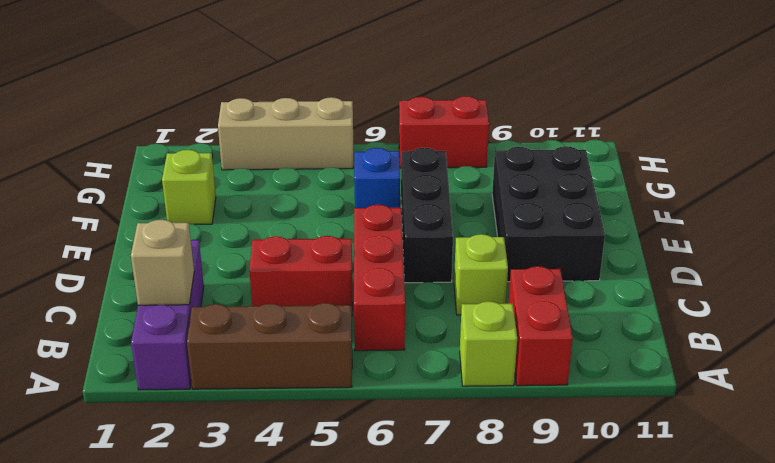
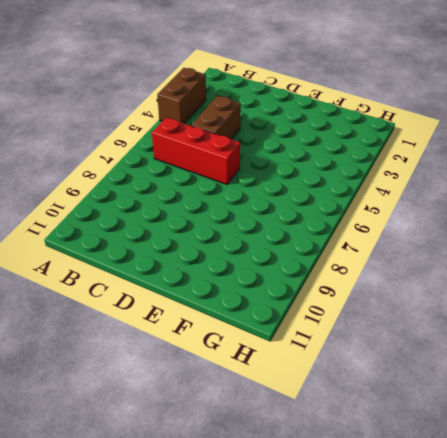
brown 1x2 brick [157,68,206,124] -> brown 1x3 brick [187,303,352,389]
brown 1x2 brick [191,96,241,139] -> red 1x2 brick [249,236,353,316]
none -> purple 1x3 brick [131,240,204,390]
none -> lime 1x1 brick [460,301,517,386]
none -> red 1x2 brick [508,266,573,386]

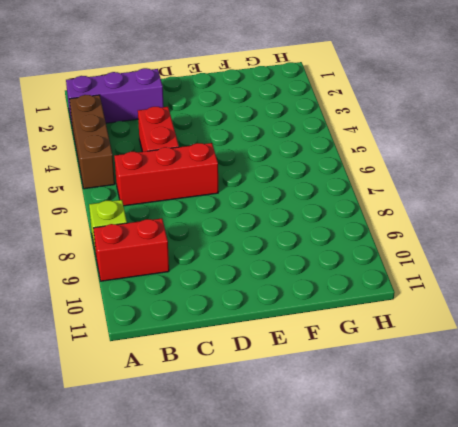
none -> lime 1x1 brick [454,234,508,315]
none -> black 1x3 brick [401,148,453,283]
none -> black 2x3 brick [492,146,605,282]

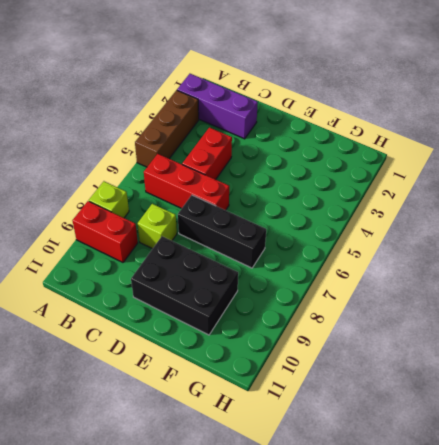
none -> lime 1x1 brick [162,150,216,224]
none -> blue 1x1 brick [354,148,400,208]
none -> tan 1x3 brick [218,97,353,170]

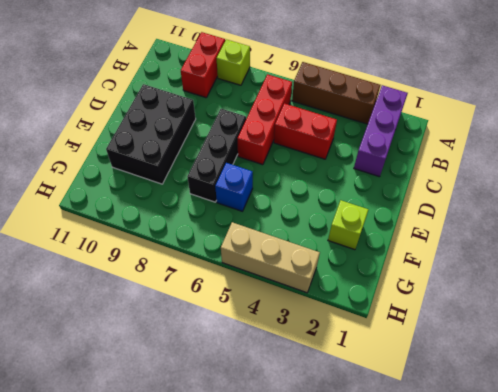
none -> lime 1x1 brick [454,234,508,315]
none -> red 1x2 brick [399,96,489,168]
none -> tan 1x1 brick [131,220,194,305]

